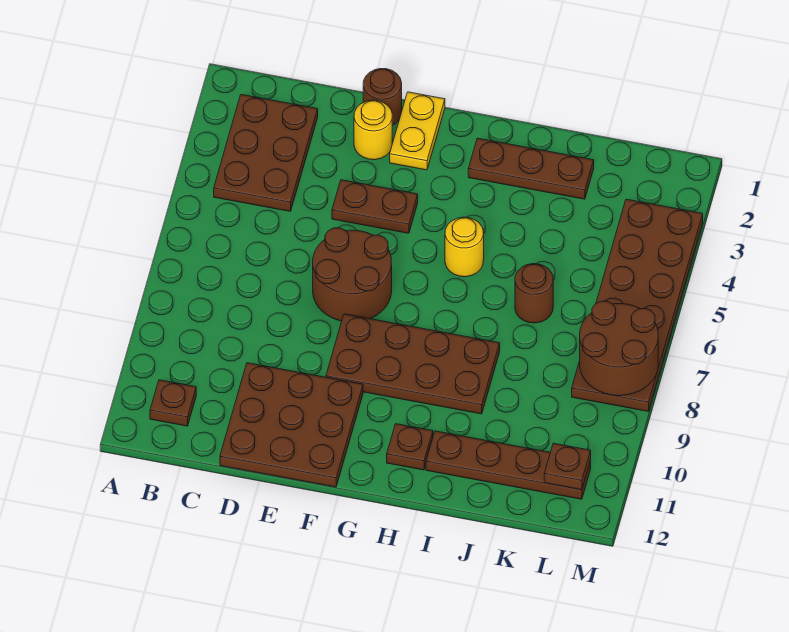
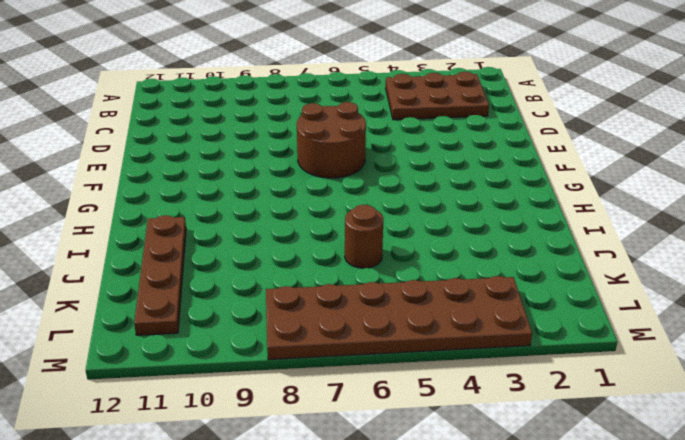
none -> brown 1x1 plate [150,380,196,426]
none -> brown 3x3 plate [220,363,363,487]
none -> brown 1x1 round brick [363,69,402,125]

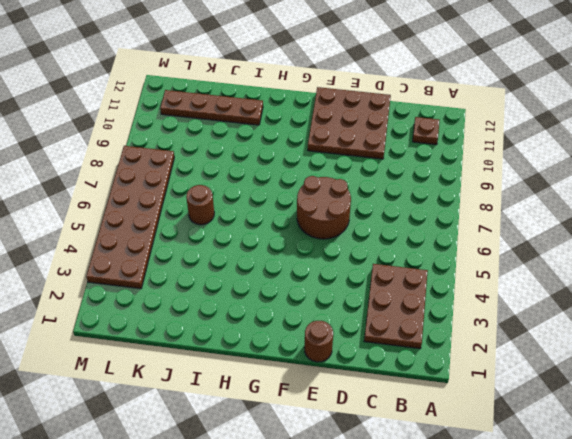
none -> yellow 1x1 round brick [354,100,392,160]
none -> brown 1x2 plate [332,180,418,233]
none -> yellow 1x2 plate [390,92,445,170]

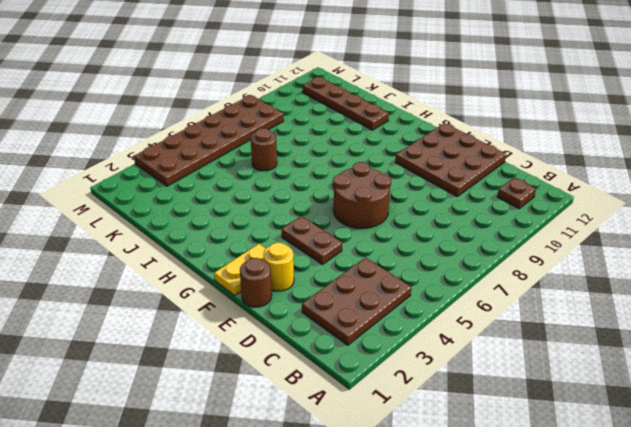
none -> brown 2x4 plate [326,314,500,414]
none -> brown 1x3 plate [468,138,594,199]
none -> yellow 1x1 round brick [445,217,484,277]

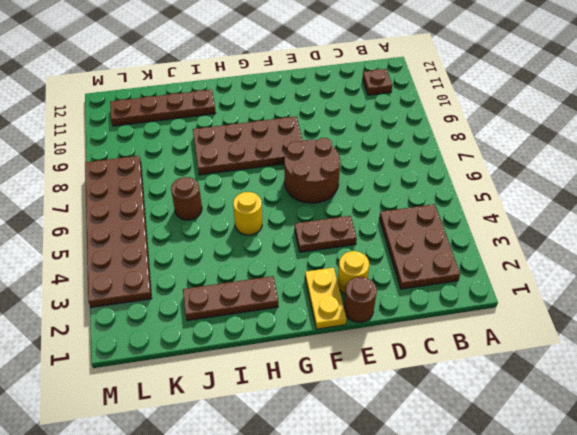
none -> brown 3x3 plate [220,363,363,487]
none -> brown 1x1 plate [387,424,433,470]
none -> brown 2x2 round brick [580,301,658,396]

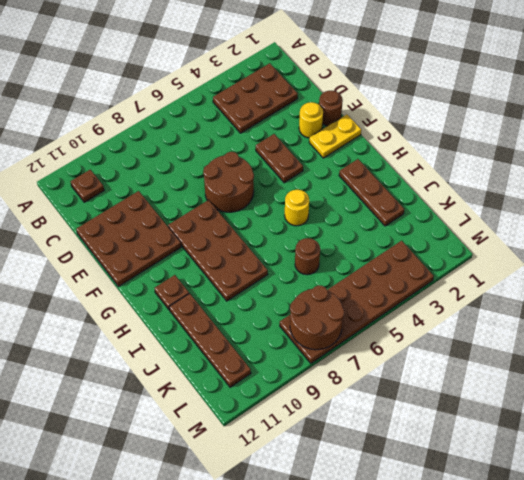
none -> brown 1x1 plate [544,443,591,490]

